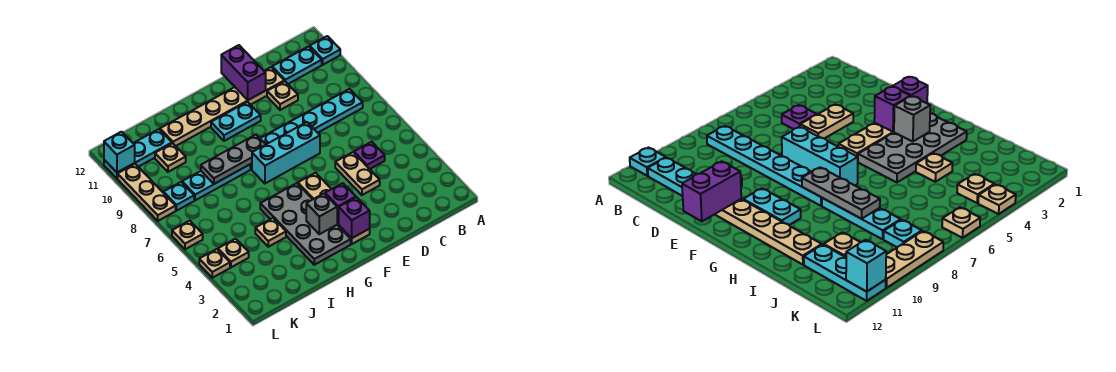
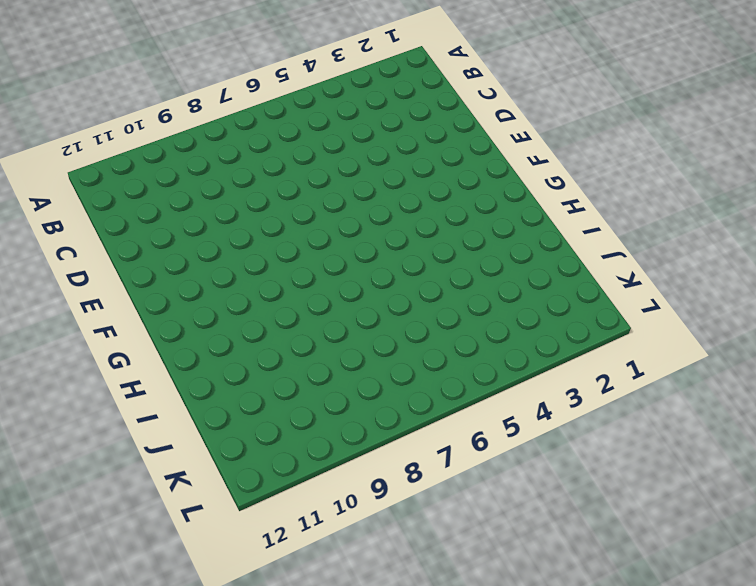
none -> cyan 1x1 plate [310,36,340,65]
none -> cyan 1x6 plate [250,89,363,169]
none -> cyan 1x2 plate [272,46,322,84]

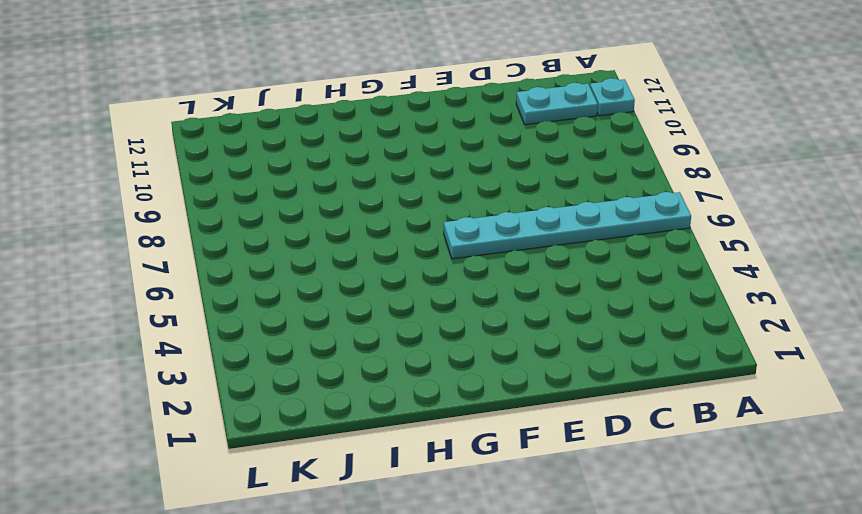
cyan 1x6 plate [444,192,691,259] -> cyan 1x6 plate moved to [250,89,363,169]
none -> purple 1x1 plate [354,142,385,169]
none -> tan 1x2 plate [335,152,380,195]
none -> tan 1x1 plate [267,81,298,110]

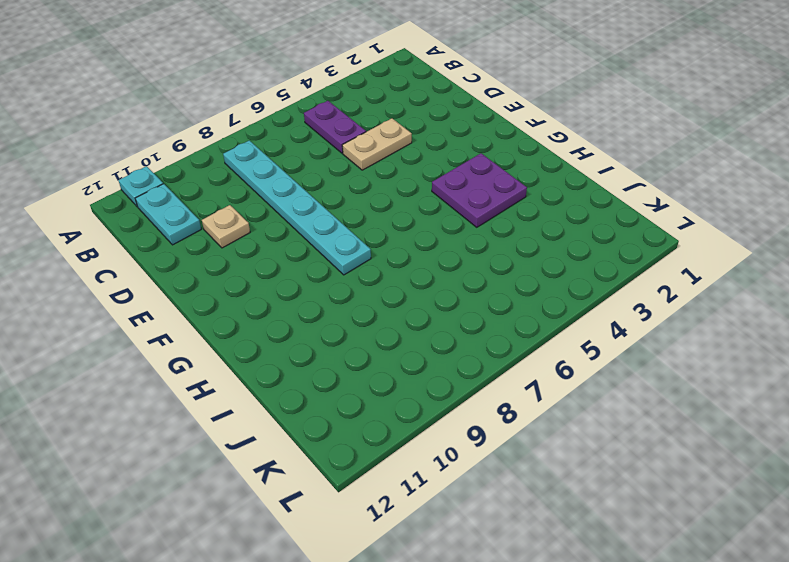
purple 1x2 plate [304,101,366,153] -> purple 1x1 plate [354,142,385,169]
purple 2x2 plate [432,153,527,227] -> grey 2x4 plate [260,183,351,265]
none -> tan 1x6 plate [160,67,284,146]
none -> cyan 1x3 brick [252,122,320,183]
none -> tan 1x4 plate [298,173,370,244]

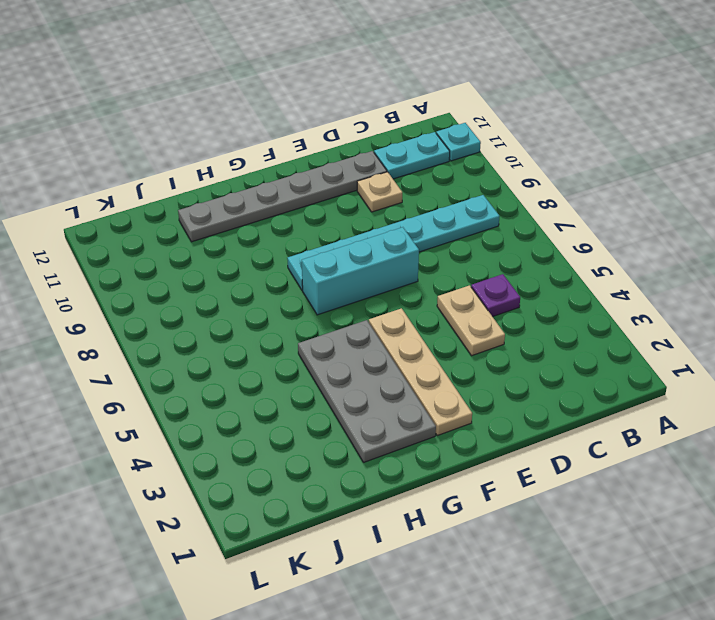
grey 1x6 plate [178,151,387,242] -> tan 1x6 plate [160,67,284,146]
none -> cyan 1x2 plate [211,102,261,141]
none -> cyan 1x3 plate [182,165,250,200]
none -> tan 1x1 plate [255,218,286,247]

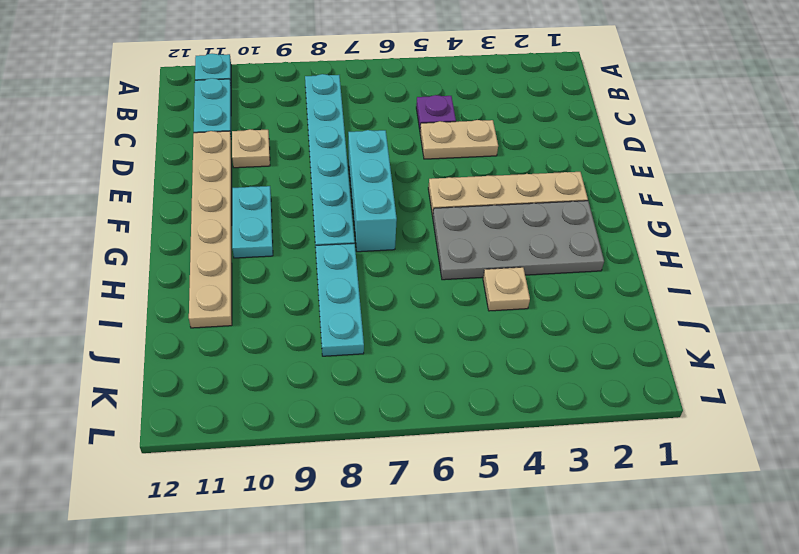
none -> tan 1x1 plate [155,143,186,172]
none -> cyan 1x3 plate [104,129,172,178]
none -> tan 1x1 plate [218,239,249,267]

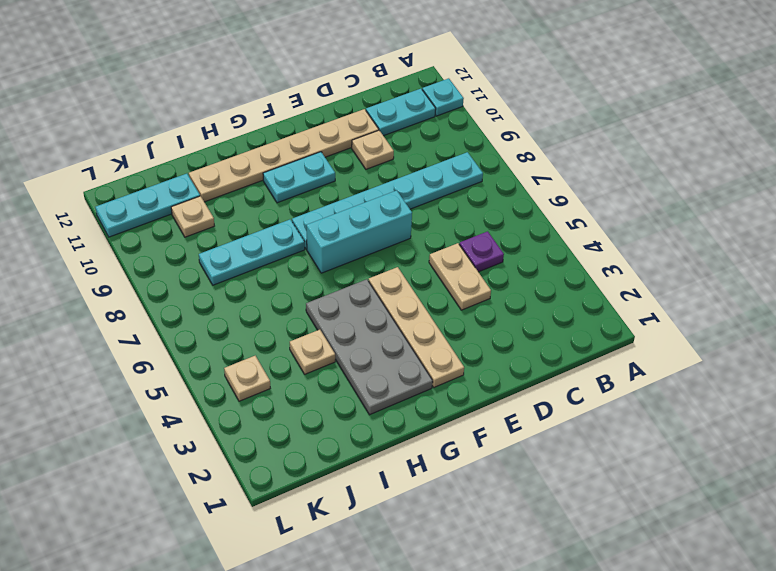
none -> cyan 1x1 plate [163,182,194,211]
none -> tan 1x1 plate [199,249,230,278]
none -> tan 1x1 plate [172,221,203,249]

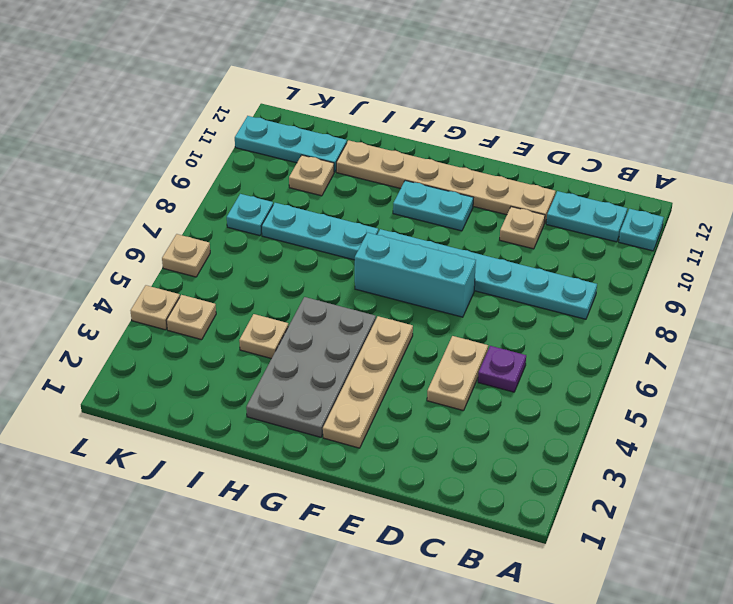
none -> tan 1x3 plate [118,164,176,221]
none -> purple 1x2 brick [221,45,266,100]
none -> purple 1x1 brick [339,197,370,238]

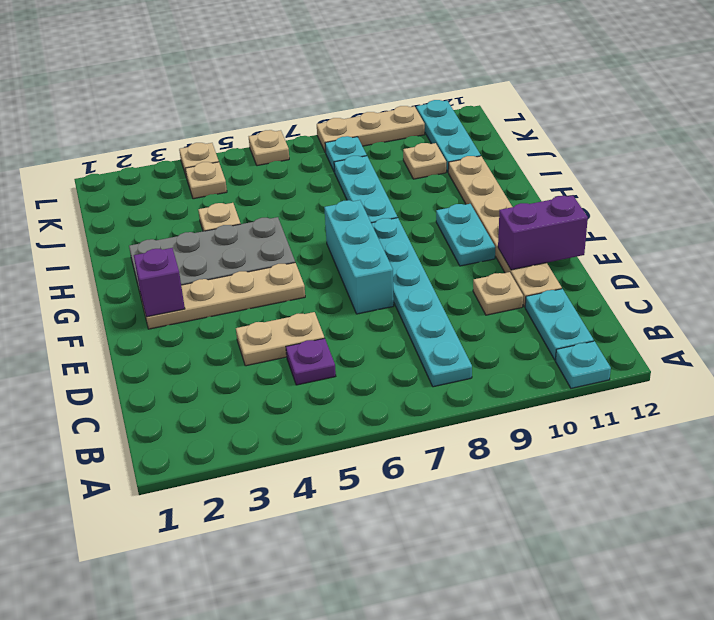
none -> purple 1x1 brick [325,183,356,224]
none -> grey 1x1 brick [306,194,337,234]
none -> grey 1x3 plate [201,135,266,184]

